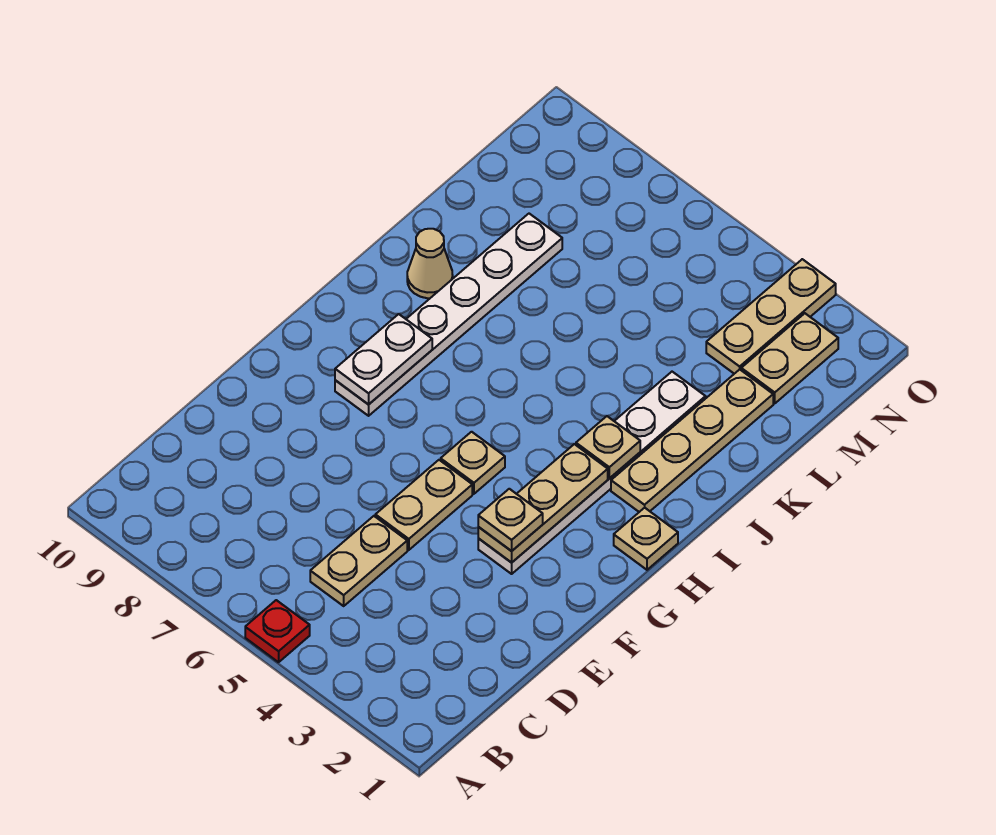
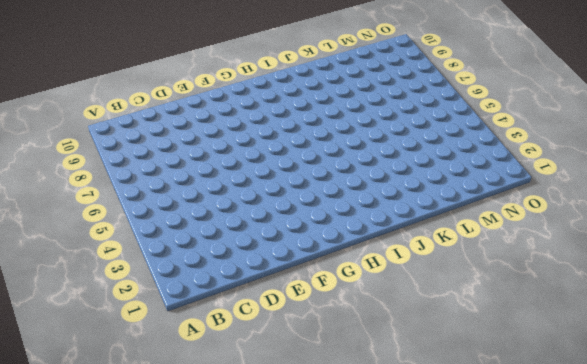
none -> red 1x1 plate [245,600,310,662]
none -> tan 1x2 plate [310,516,407,606]
none -> tan 1x2 plate [375,460,472,550]

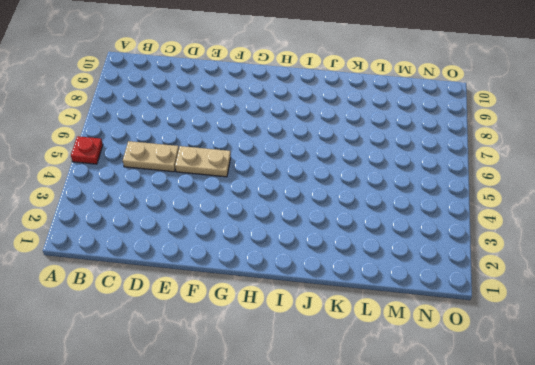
none -> white 1x6 plate [478,372,706,574]
none -> tan 1x1 plate [441,432,505,494]
none -> white 1x6 plate [335,214,562,416]

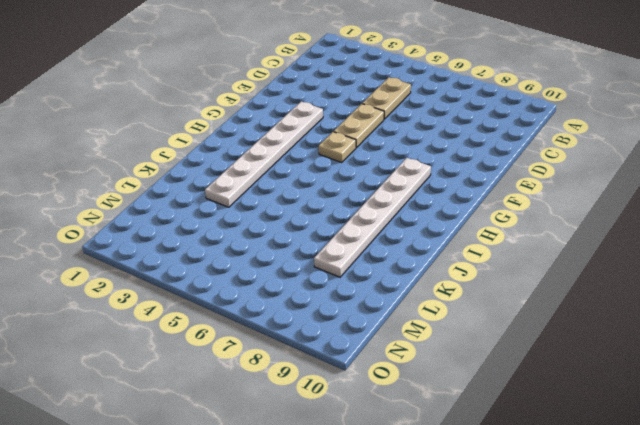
none -> red 1x1 plate [245,600,310,662]
none -> tan 1x1 plate [614,508,678,570]
none -> tan 1x4 plate [611,369,773,512]

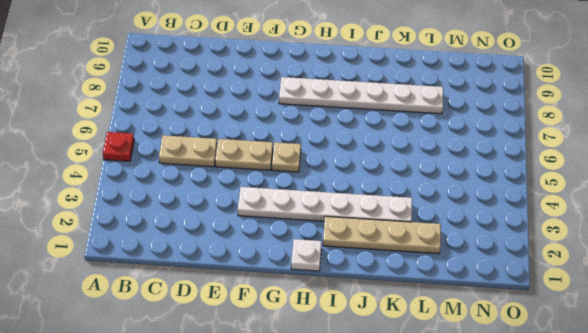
white 1x1 plate [291,239,322,271] -> tan 1x1 plate [614,508,678,570]
none -> tan 1x1 cone [407,229,453,298]
none -> tan 1x2 plate [741,313,838,403]
none -> tan 1x3 plate [706,259,836,374]

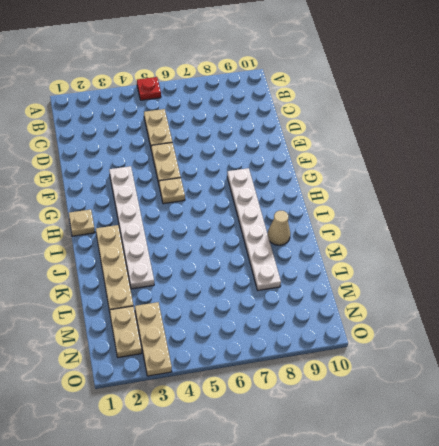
none -> tan 1x3 plate [478,444,608,563]
none -> white 1x2 plate [335,314,432,405]
none -> tan 1x1 plate [576,416,640,478]

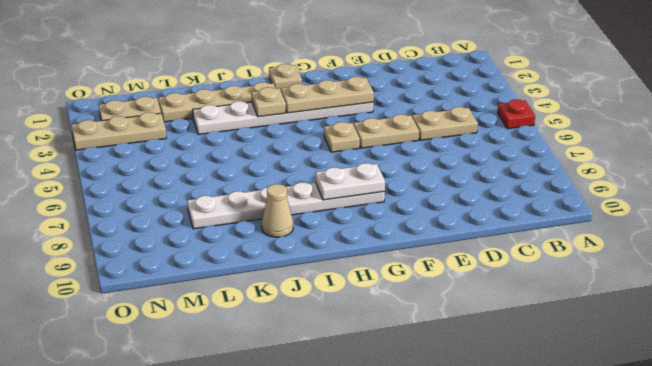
none -> tan 1x1 plate [478,489,543,551]

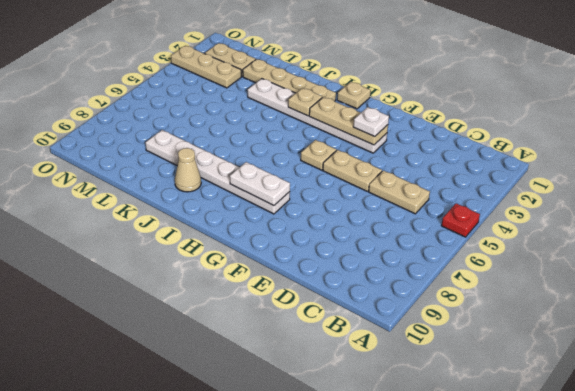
white 1x1 plate [353,107,389,137] -> tan 1x1 plate [478,489,543,551]

